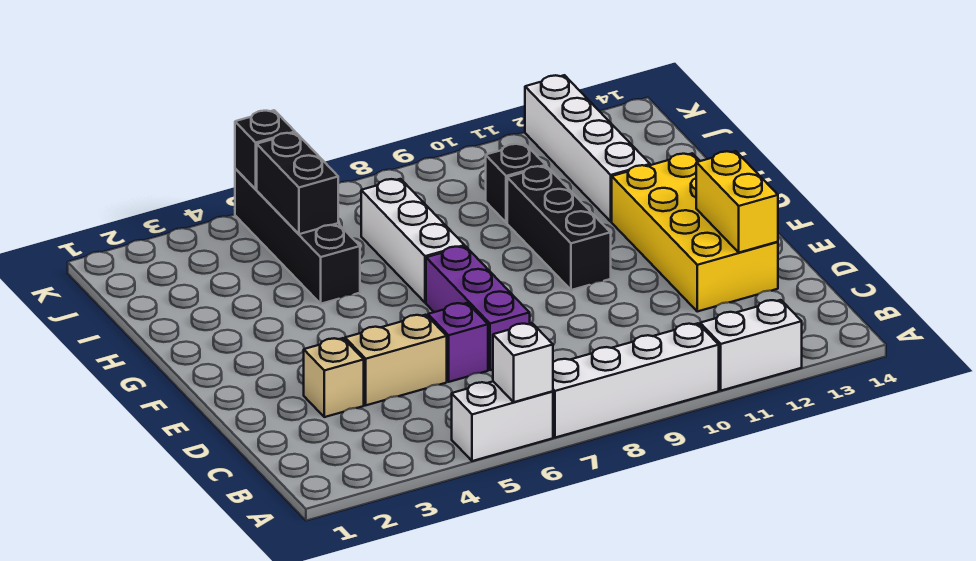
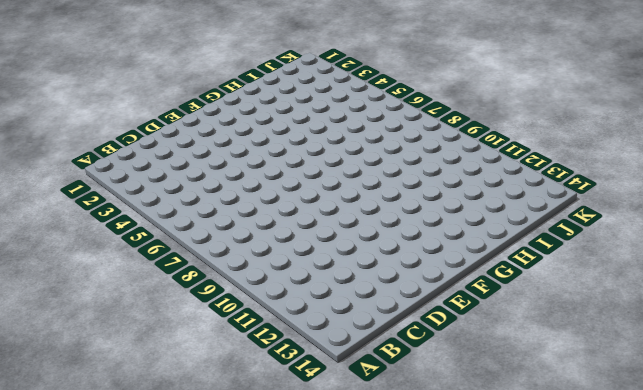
none -> white 1x2 brick [452,382,553,461]
none -> white 1x4 brick [553,323,719,438]
none -> white 1x2 brick [700,300,802,391]

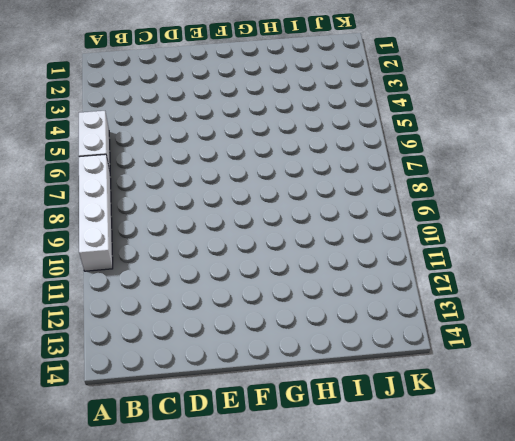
none -> white 1x2 brick [700,300,802,391]
none -> tan 1x1 brick [304,338,364,417]
none -> tan 1x2 brick [345,315,447,405]

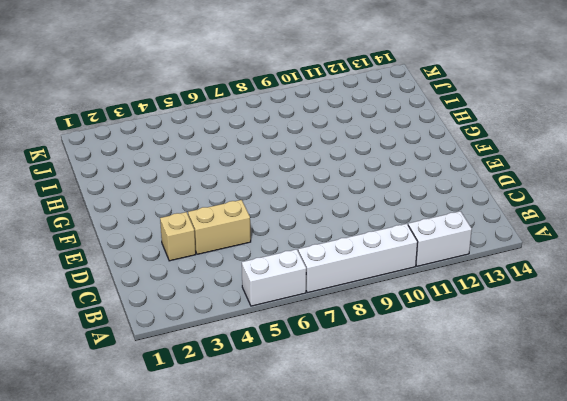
none -> purple 1x1 brick [428,303,488,382]
none -> purple 1x3 brick [426,246,530,370]
none -> yellow 2x4 brick [612,153,778,311]

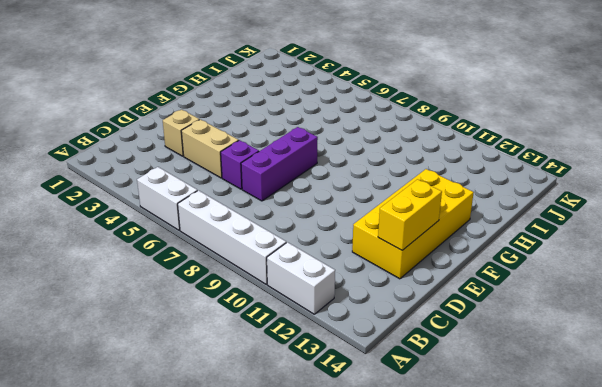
none -> black 1x3 brick [507,166,611,290]
none -> white 1x3 brick [361,179,465,303]
none -> black 1x4 brick [235,169,360,304]

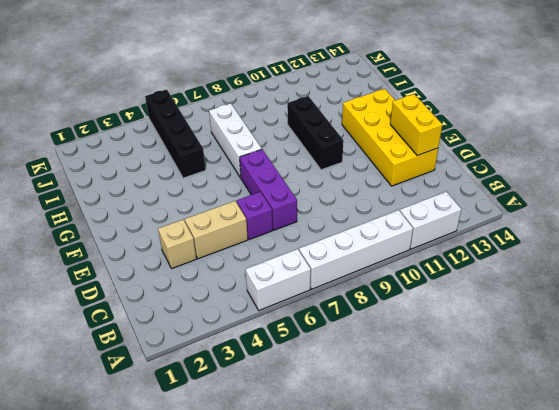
none -> white 1x4 brick [525,75,650,222]
none -> black 1x1 brick [486,144,546,223]
none -> white 1x1 brick [493,323,553,402]

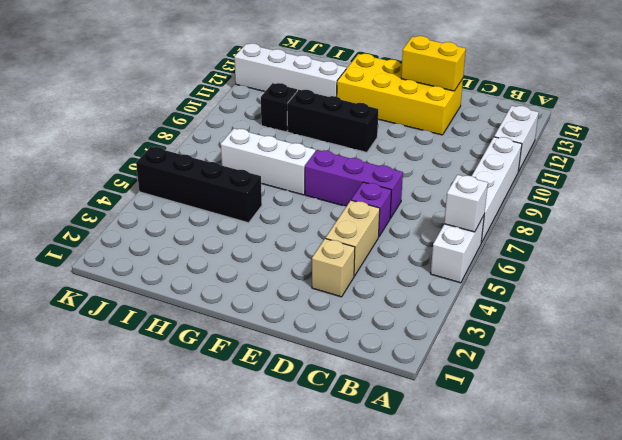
none -> black 1x2 brick [257,133,338,234]
none -> black 1x1 brick [235,110,295,189]

